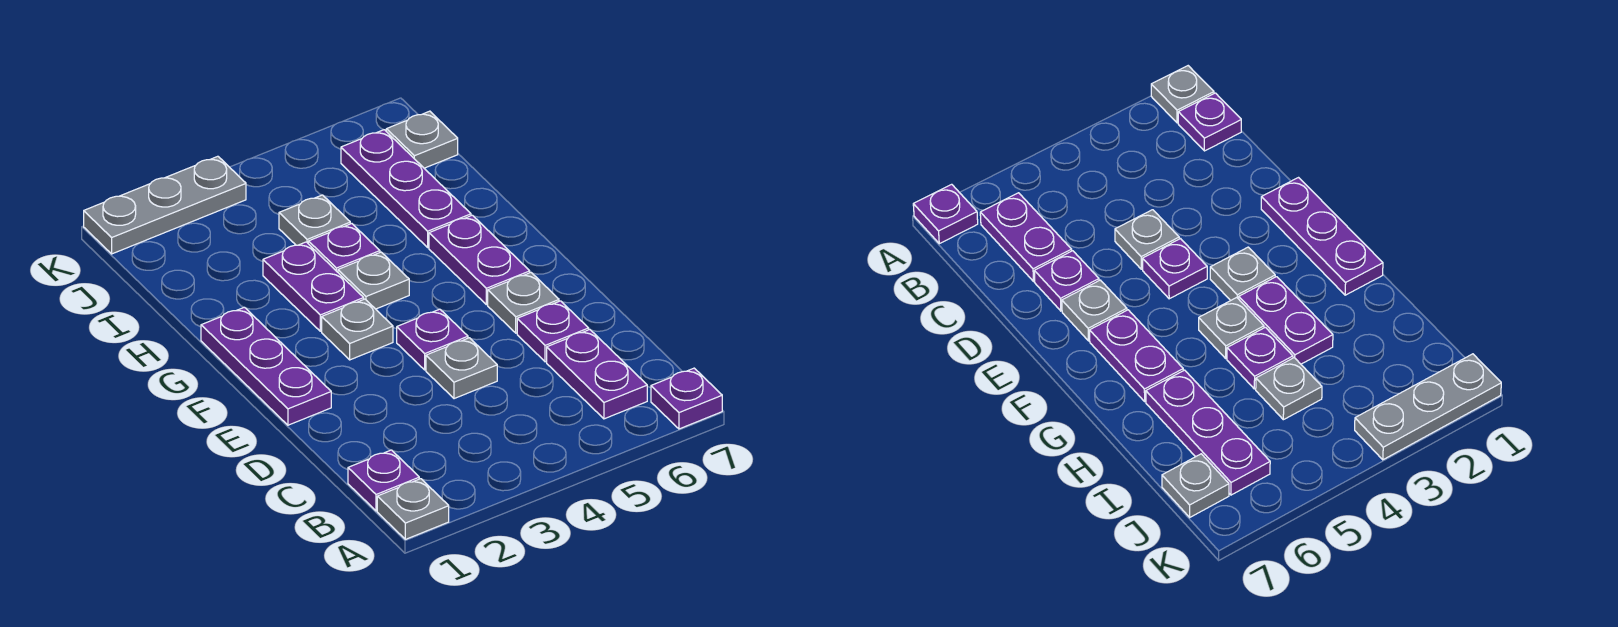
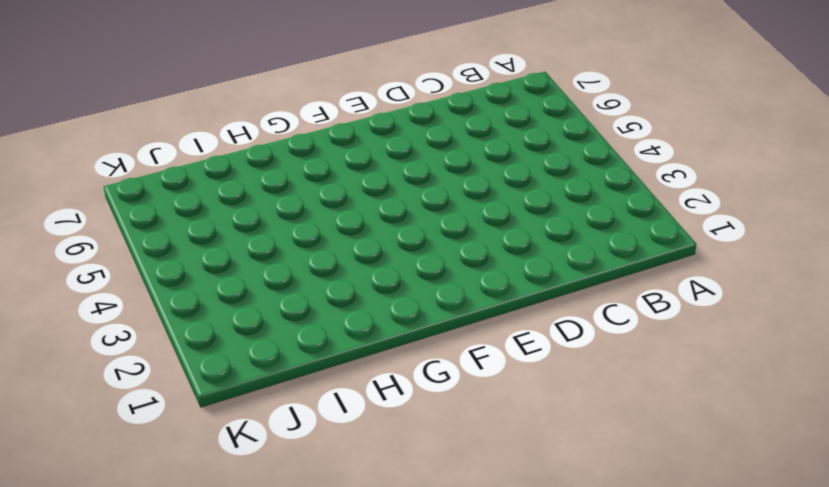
none -> grey 1x1 plate [377,479,449,539]
none -> purple 1x1 plate [651,368,722,429]
none -> purple 1x1 plate [348,450,419,511]

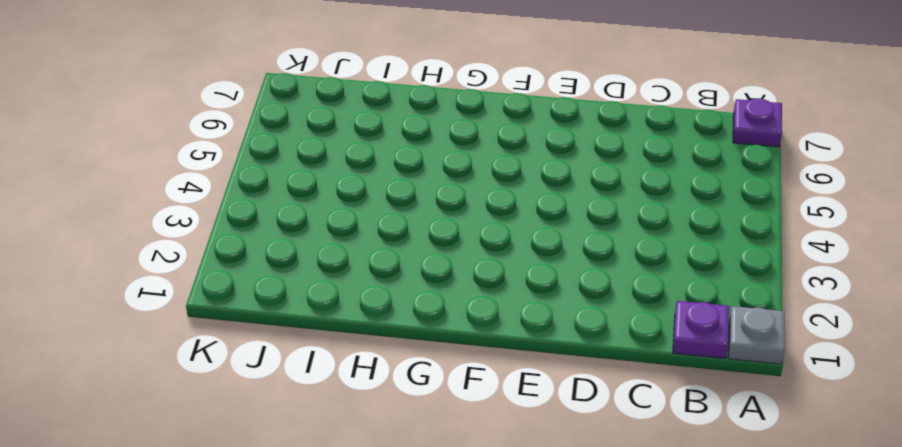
none -> purple 1x2 plate [547,330,647,419]
none -> grey 1x1 plate [426,338,497,399]
none -> purple 1x1 plate [517,301,589,362]

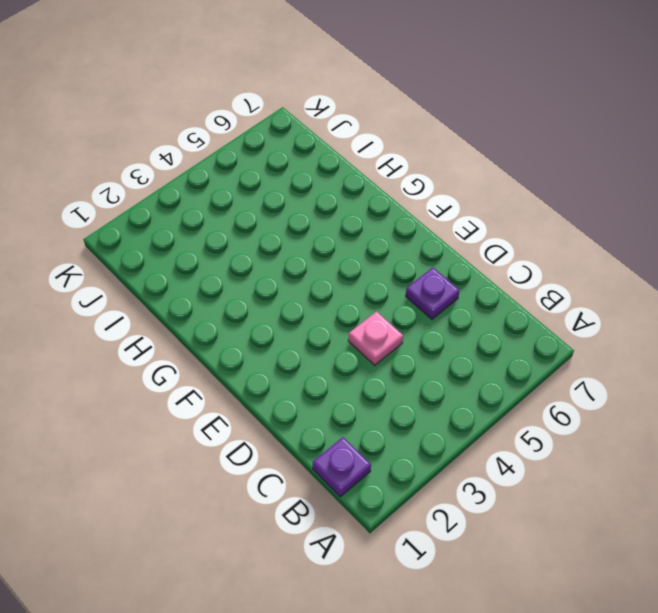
pink 1x1 plate [348,312,403,365] -> grey 1x1 plate [426,338,497,399]
none -> grey 1x1 plate [377,479,449,539]
none -> purple 1x1 plate [651,368,722,429]
none -> purple 1x2 plate [547,330,647,419]

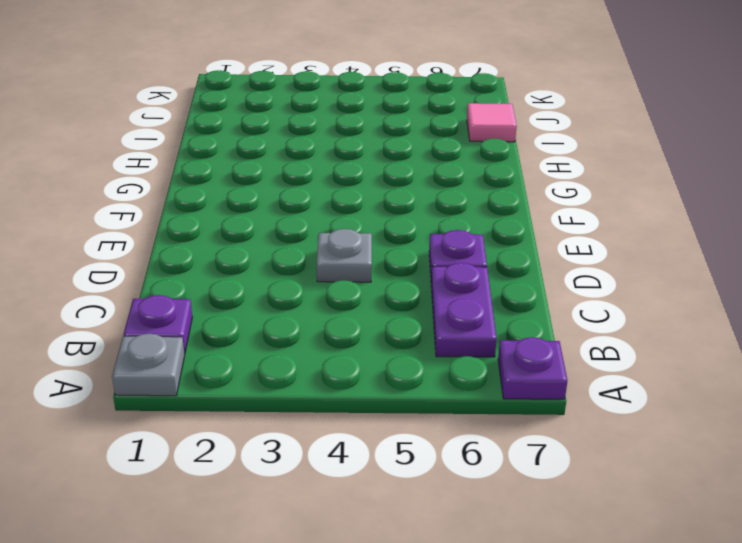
pink 1x1 tile [467,103,517,142] -> none
none -> purple 1x3 plate [201,307,331,425]
none -> purple 1x1 plate [397,309,468,370]
none -> grey 1x1 plate [488,272,559,333]

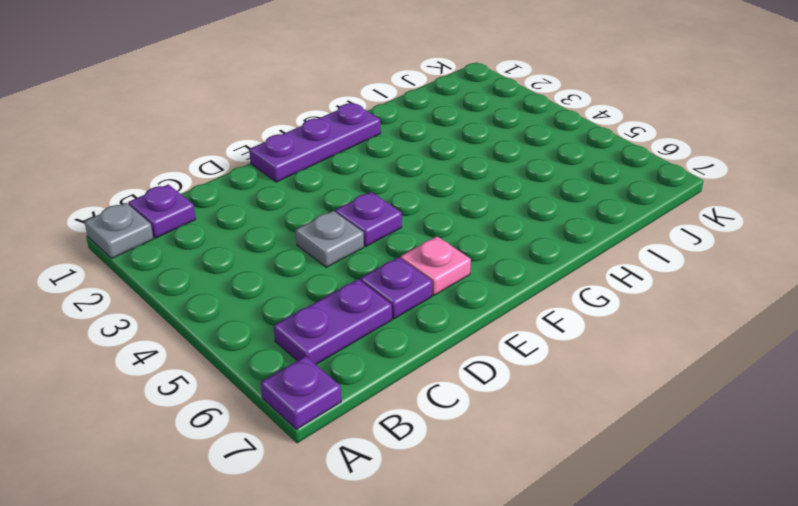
pink 1x1 plate [401,236,471,296] -> grey 1x1 plate [488,272,559,333]
none -> grey 1x1 plate [322,299,393,360]
none -> purple 1x2 plate [429,215,530,305]
none -> purple 1x2 plate [263,242,364,331]

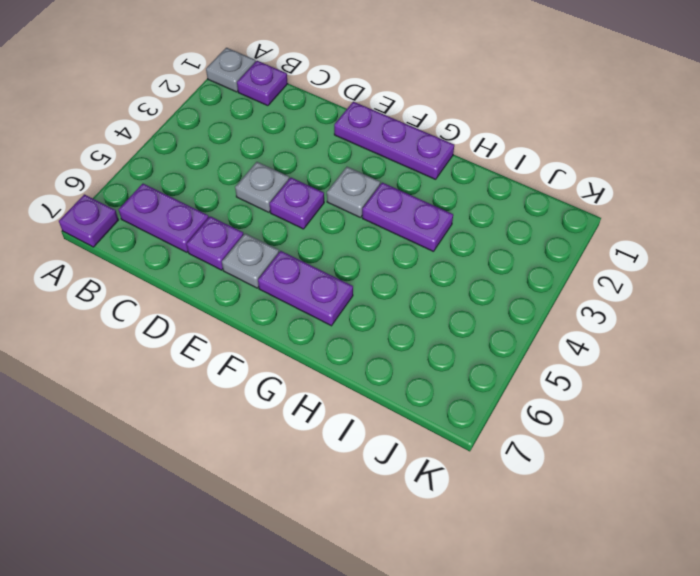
none -> grey 1x1 plate [338,252,409,309]
none -> purple 1x1 plate [308,224,380,272]
none -> purple 1x3 plate [341,130,471,247]

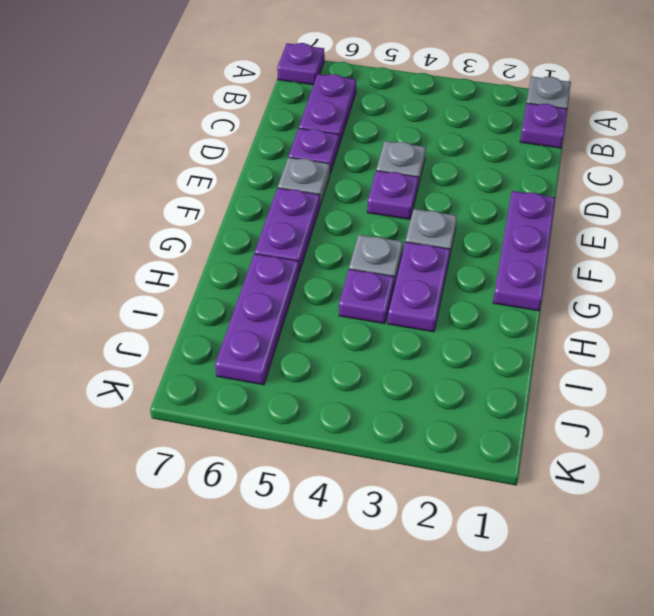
none -> grey 1x1 plate [279,195,350,245]
none -> grey 1x1 plate [386,111,458,168]
none -> grey 1x3 plate [84,156,246,254]

